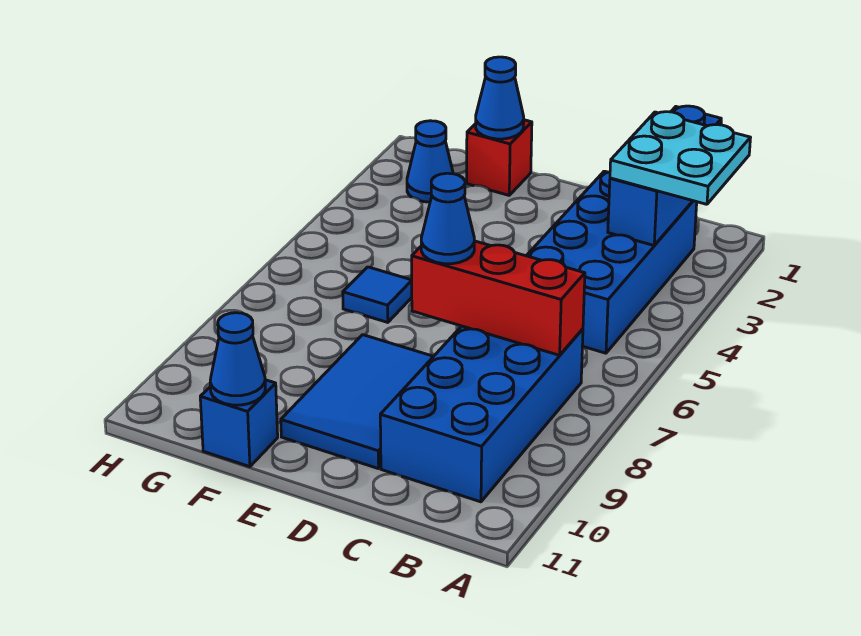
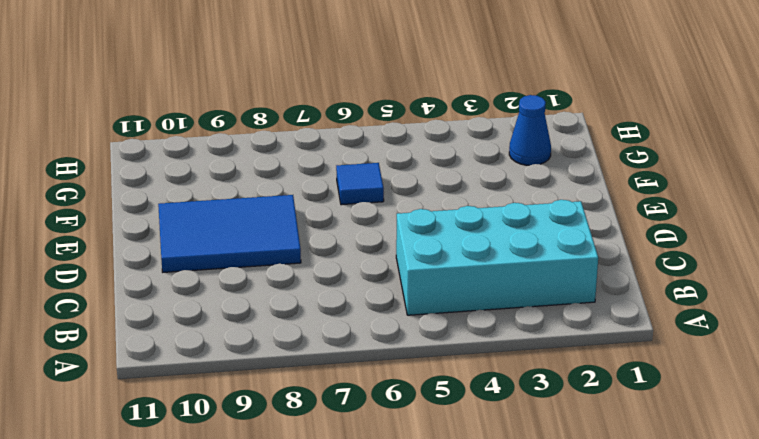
cyan 2x4 brick [396,200,598,315] -> blue 2x4 brick [526,171,697,353]
none -> blue 2x4 brick [380,326,583,502]
none -> red 1x1 brick [467,120,532,195]
none -> blue 1x1 brick [200,380,278,467]

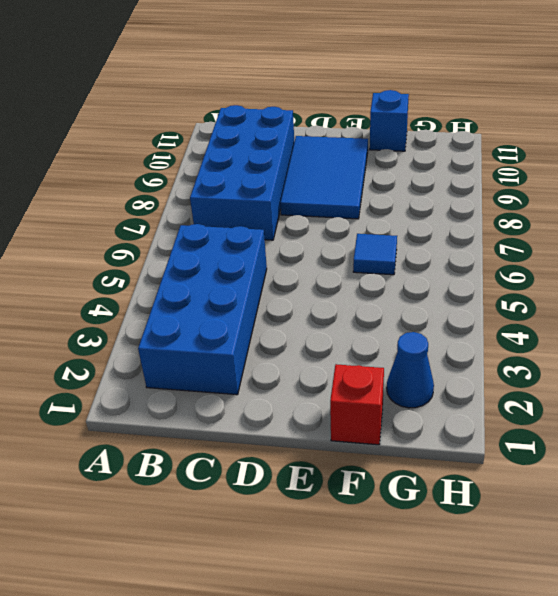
none -> blue 1x3 brick [608,106,721,245]
none -> red 1x3 brick [412,241,585,355]
none -> blue 1x1 cone [476,57,524,139]

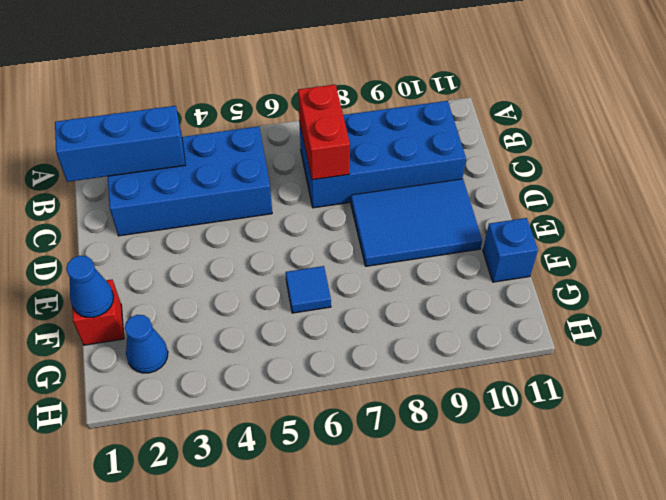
red 1x2 brick [298,85,350,180] -> red 1x3 brick [412,241,585,355]
none -> blue 1x1 cone [210,313,265,405]
none -> cyan 2x2 plate [610,112,750,204]
none -> blue 1x1 cone [421,173,474,264]

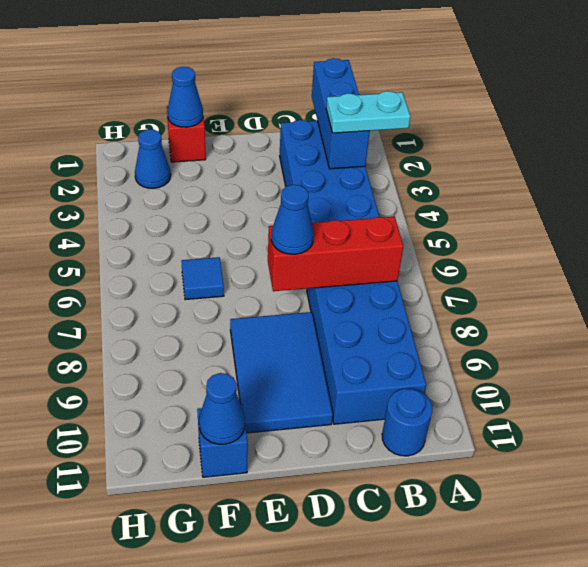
cyan 1x2 plate [326,91,410,133] -> cyan 2x2 plate [610,112,750,204]
blue 1x1 round brick [382,389,432,456] -> none

